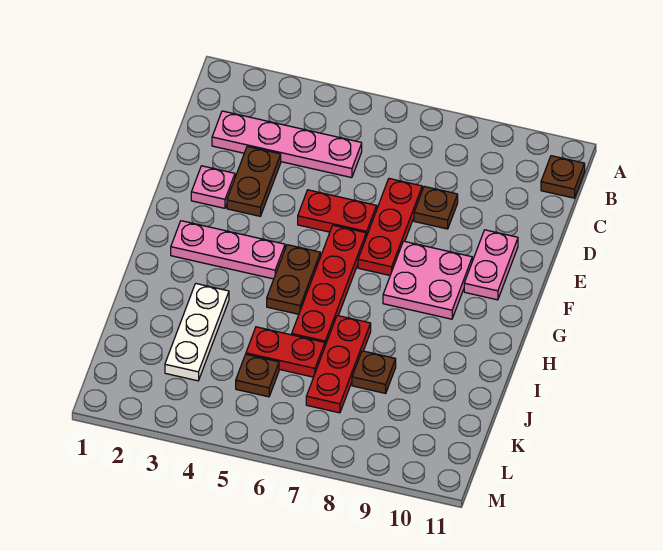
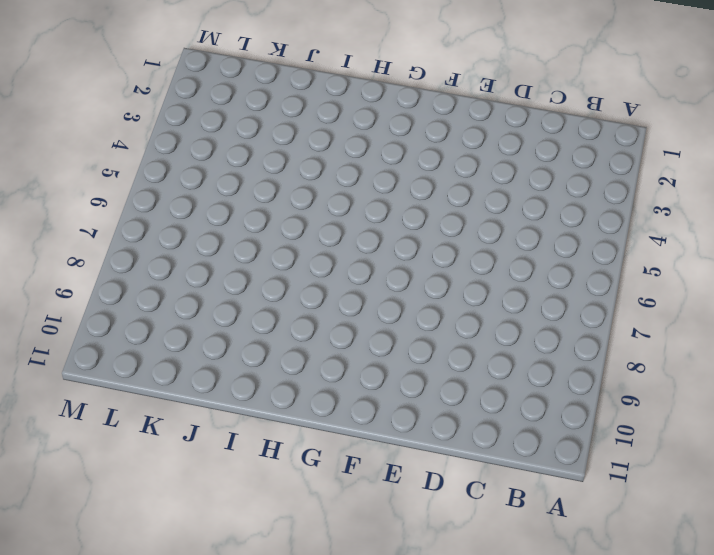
none -> brown 1x1 plate [541,156,585,198]
none -> pink 1x4 plate [212,111,362,178]
none -> brown 1x2 plate [227,146,281,216]

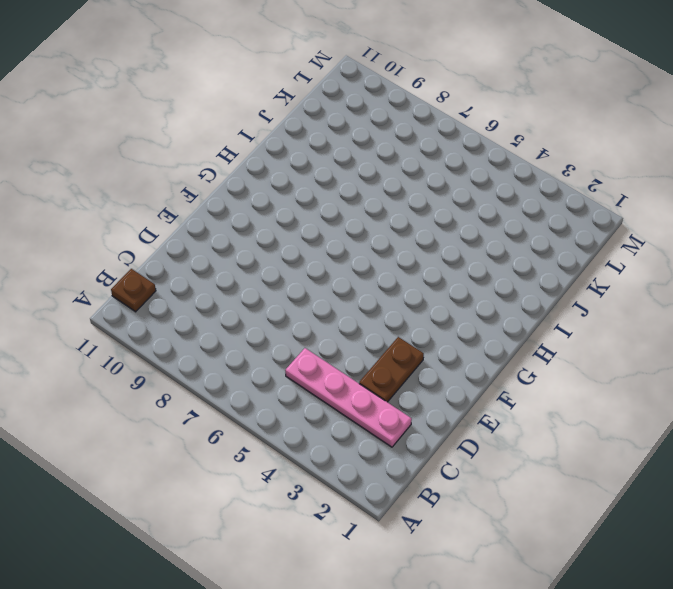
none -> red 1x3 plate [358,179,422,275]
none -> brown 1x1 plate [414,186,458,229]
none -> pink 1x1 plate [191,166,235,208]

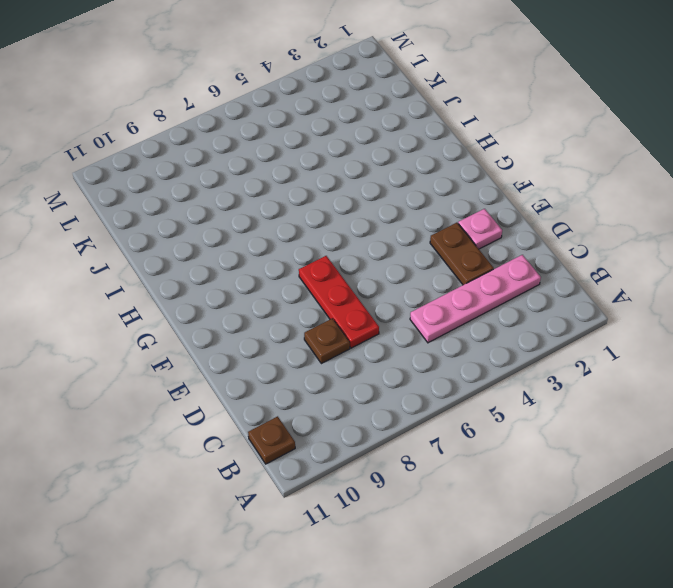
none -> red 1x2 plate [298,190,377,237]
none -> pink 1x2 plate [464,230,518,300]
none -> red 1x4 plate [292,225,366,345]

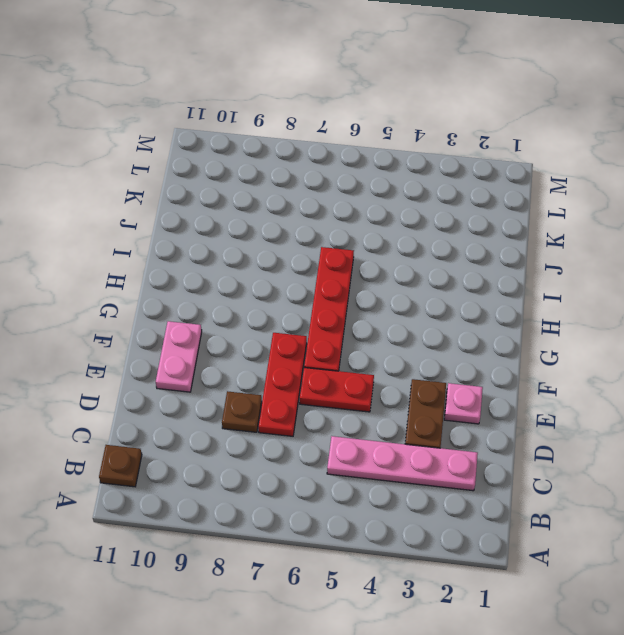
none -> pink 2x2 plate [383,241,472,319]
none -> pink 1x3 plate [171,221,285,279]
none -> brown 1x2 plate [267,245,320,314]

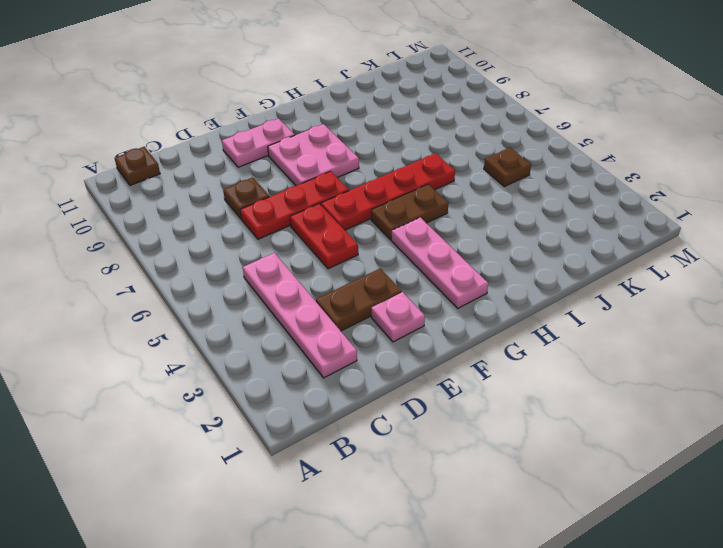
none -> white 1x3 plate [165,284,229,381]
none -> red 1x3 plate [306,316,371,413]
none -> red 1x2 plate [246,327,325,377]

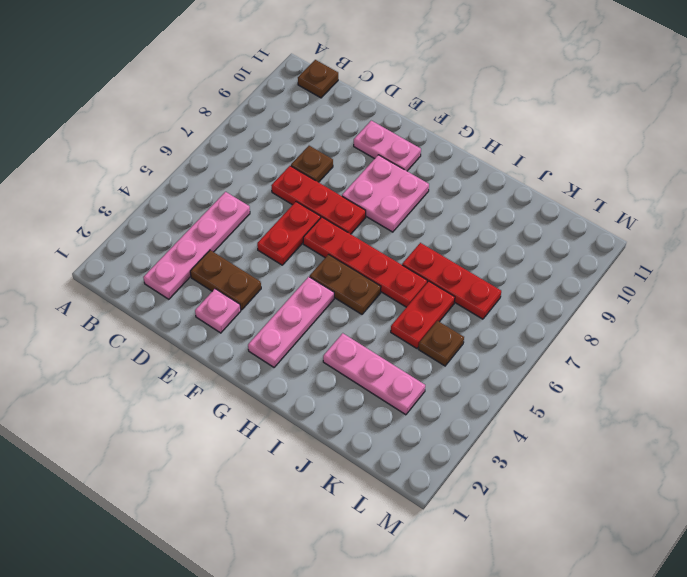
pink 1x3 plate [323,333,425,415] -> white 1x3 plate [165,284,229,381]
none -> brown 1x1 plate [352,351,396,393]

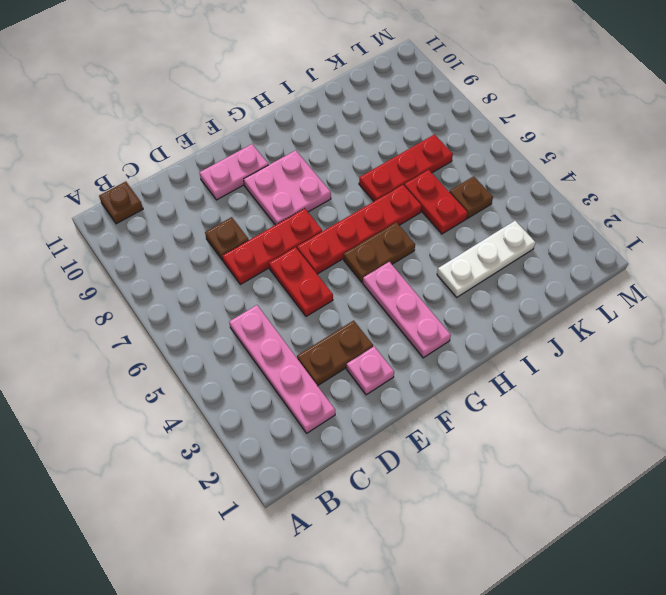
none -> brown 1x1 plate [352,351,396,393]

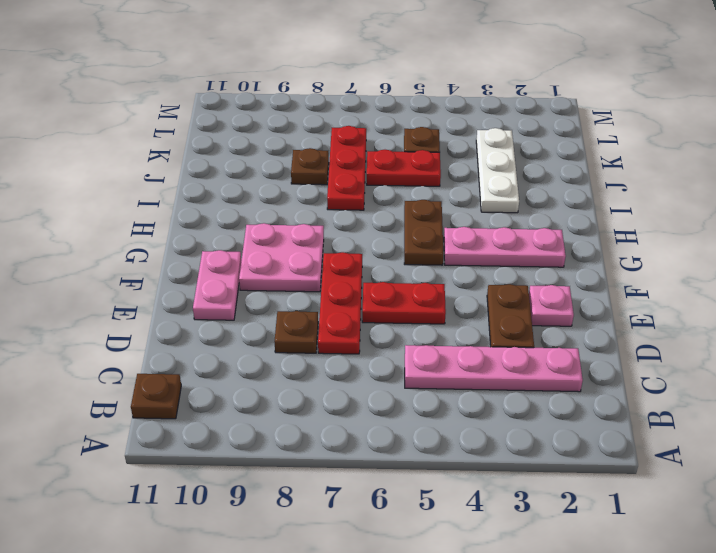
none -> red 1x4 plate [292,225,366,345]

